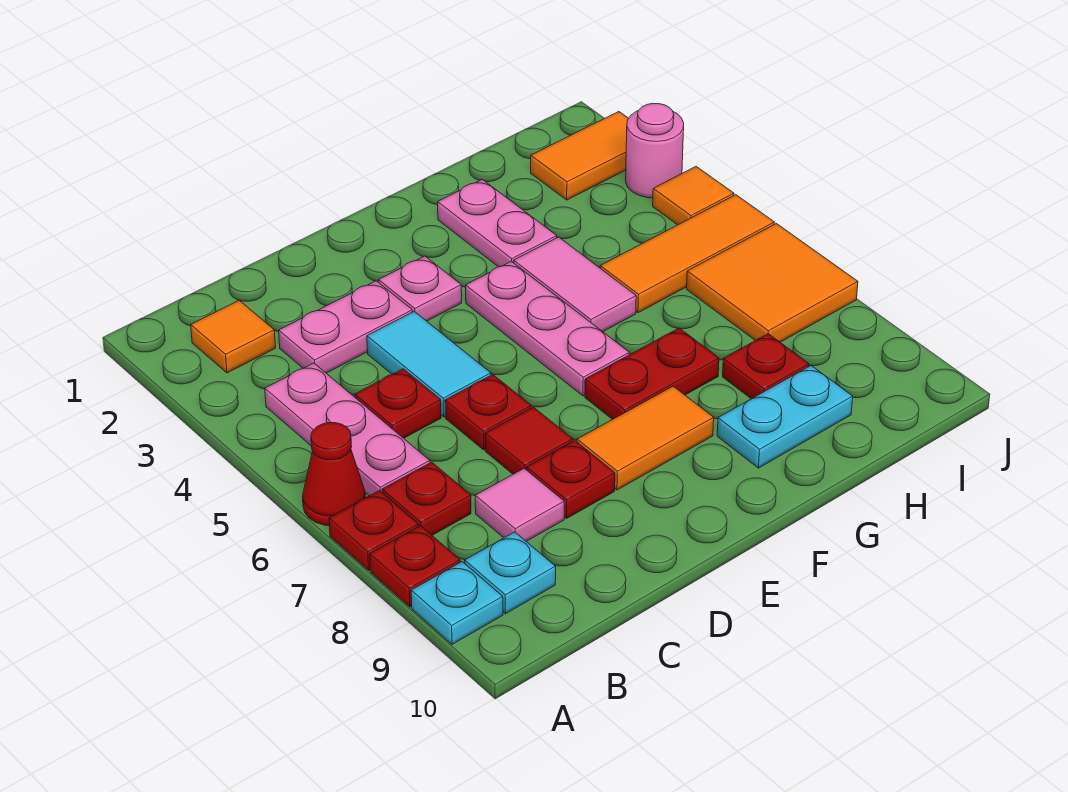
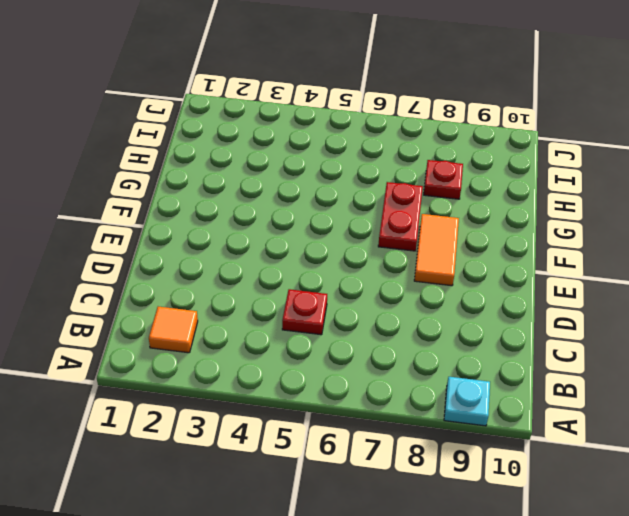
none -> red 1x1 cone [302,423,366,526]
none -> red 1x1 plate [329,491,419,570]
none -> red 1x1 plate [370,526,460,607]

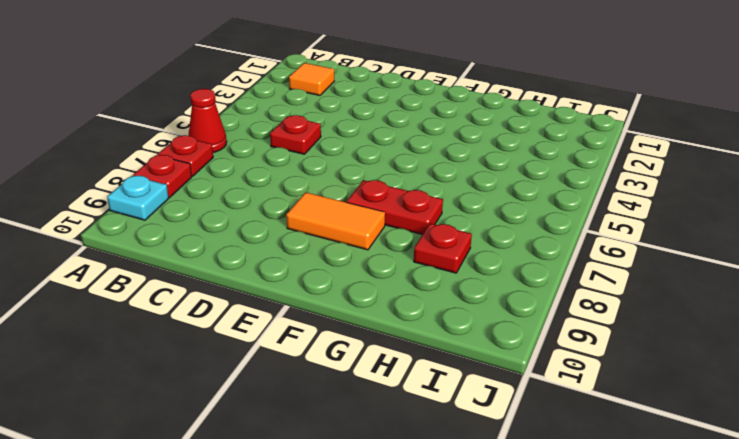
none -> pink 1x3 plate [265,363,430,496]
none -> red 1x1 plate [382,462,471,535]
none -> cyan 1x1 plate [465,532,556,614]

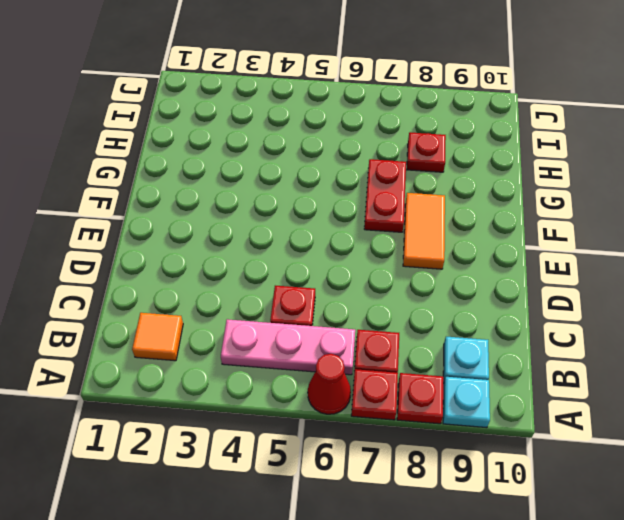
none -> pink 1x2 plate [279,281,412,373]
none -> pink 1x1 tile [475,468,564,541]
none -> cyan 1x2 tile [367,311,491,417]

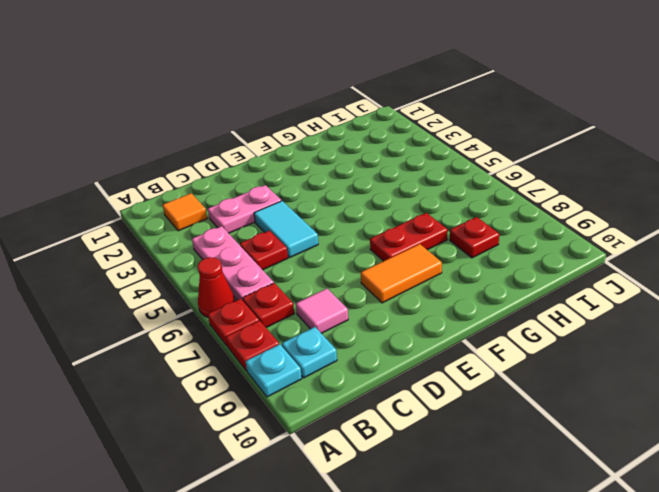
none -> red 1x1 plate [445,374,531,450]
none -> red 1x1 tile [485,407,573,474]
none -> red 1x1 plate [527,440,615,518]

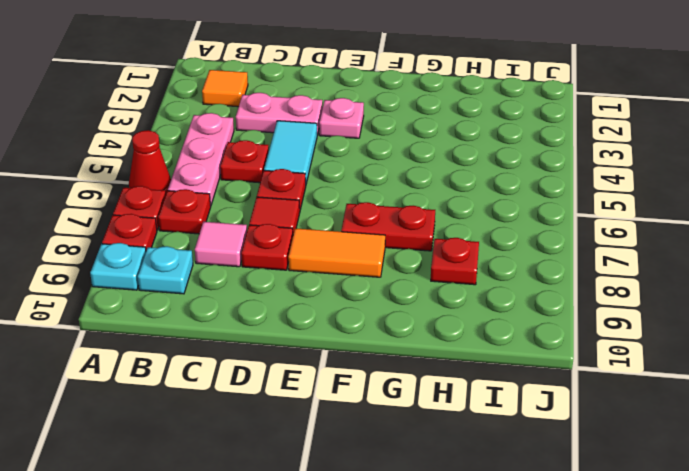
none -> pink 1x3 plate [466,261,629,396]
none -> pink 1x2 plate [438,179,557,267]
none -> pink 1x2 tile [514,237,636,332]

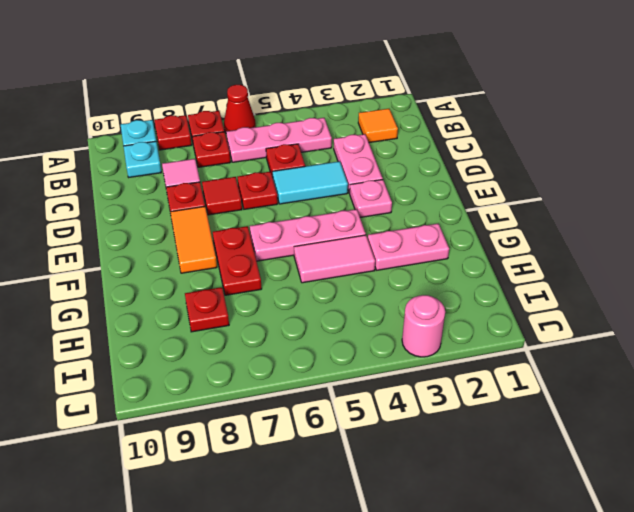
none -> cyan 1x2 plate [717,366,853,468]
none -> orange 1x3 tile [600,195,774,313]
none -> orange 1x2 tile [531,112,629,200]

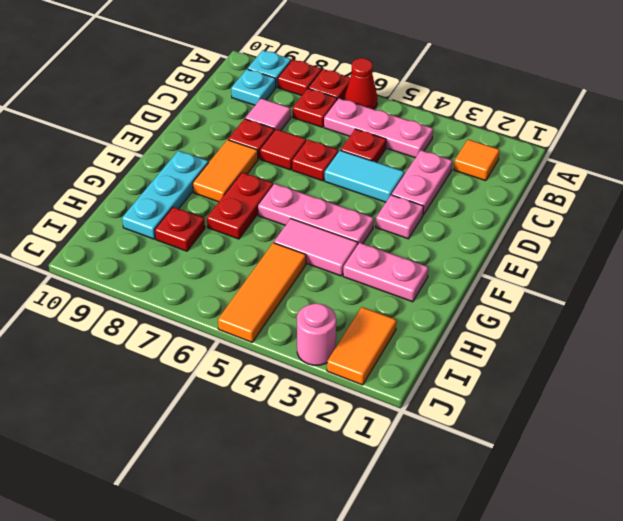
cyan 1x3 plate [122,151,208,239] -> cyan 1x2 plate [717,366,853,468]
none -> orange 2x2 tile [687,224,858,342]
none -> orange 1x1 tile [653,167,734,225]

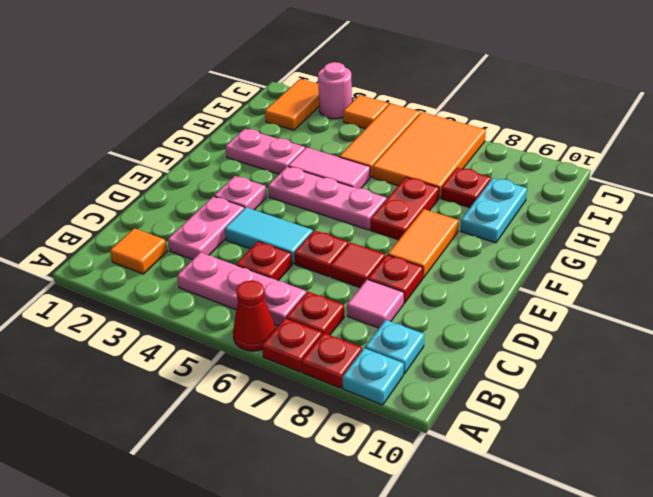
orange 2x3 tile [373,112,486,198] -> orange 2x2 tile [687,224,858,342]

